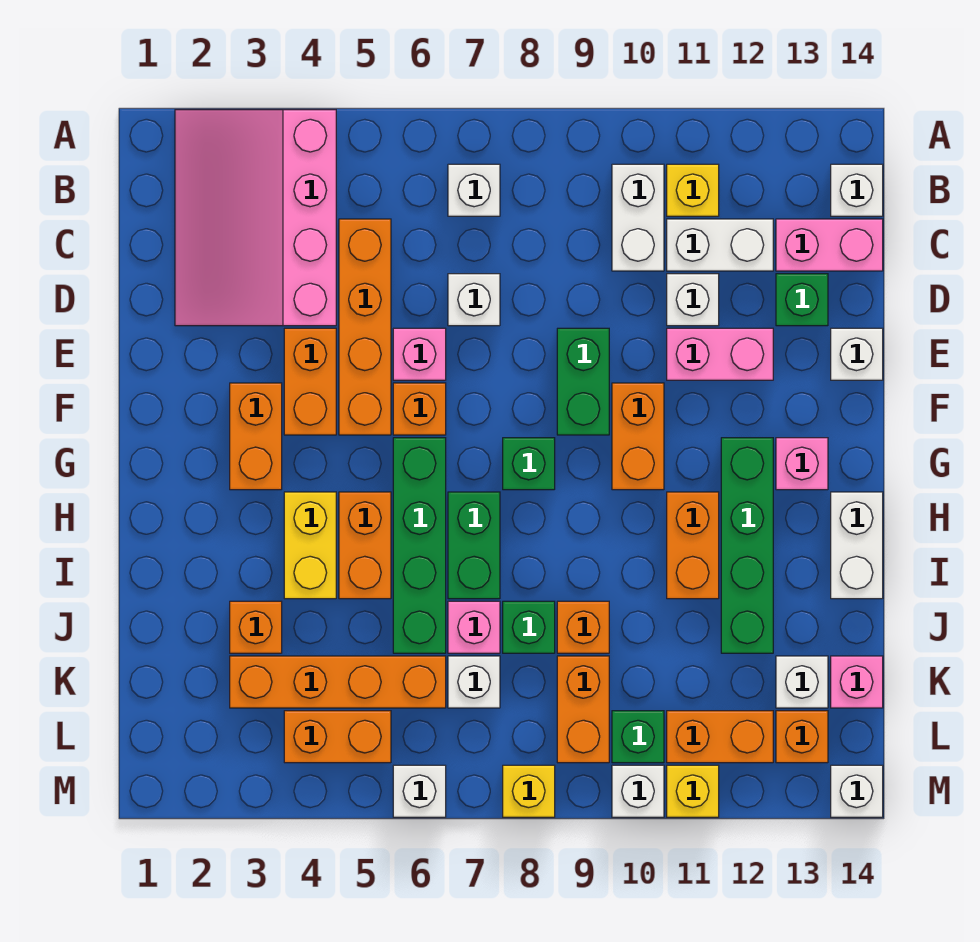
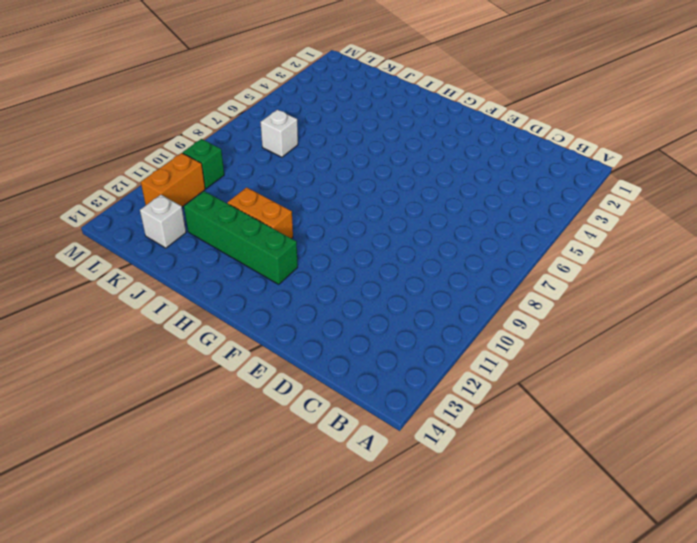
none -> pink 3x4 slope [175,110,336,326]
none -> white 1x1 brick [448,164,500,216]
none -> white 1x2 brick [612,164,664,271]
none -> yellow 1x1 brick [667,164,719,216]

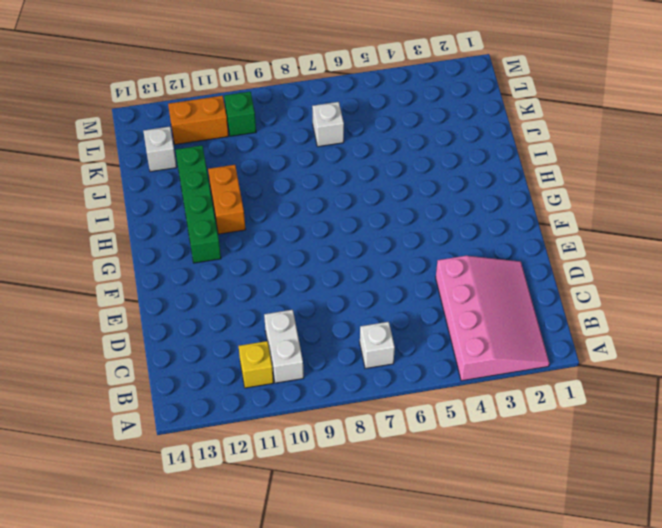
none -> white 1x1 brick [831,164,883,216]
none -> orange 1x4 brick [339,219,391,435]
none -> white 1x2 brick [667,219,773,271]
none -> pink 1x2 brick [776,219,883,271]

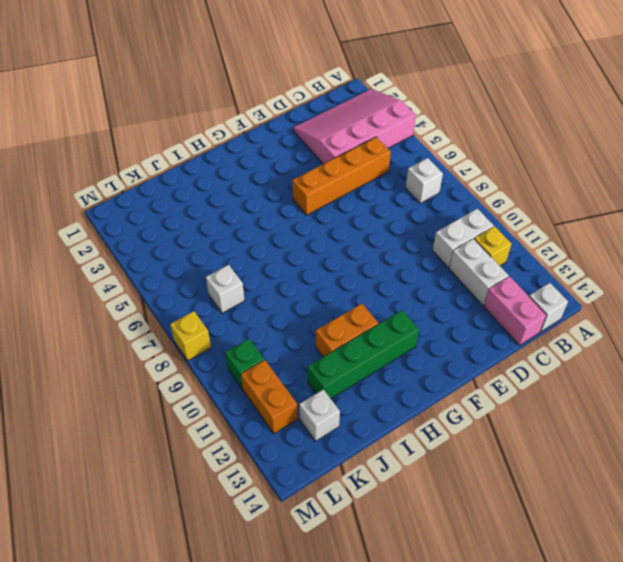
none -> white 1x1 brick [448,274,500,326]
none -> white 1x1 brick [667,274,719,326]
none -> green 1x1 brick [776,274,828,326]
none -> orange 1x2 brick [284,328,336,435]

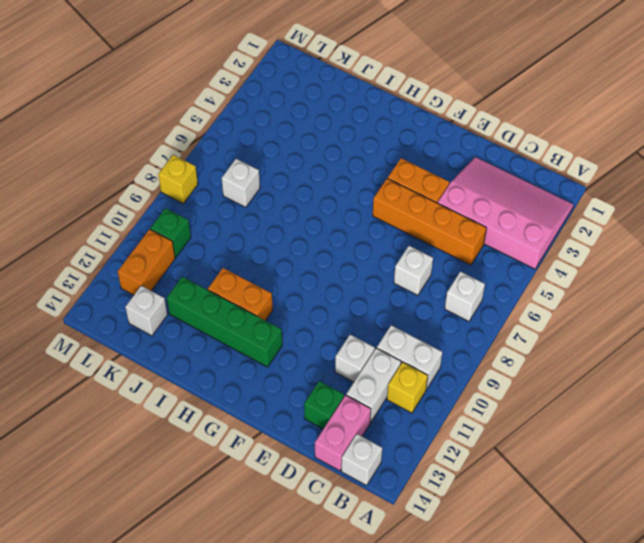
none -> pink 1x1 brick [393,328,446,380]
none -> green 1x2 brick [557,328,609,435]
none -> pink 1x2 brick [667,328,773,380]
none -> white 1x1 brick [831,328,883,380]

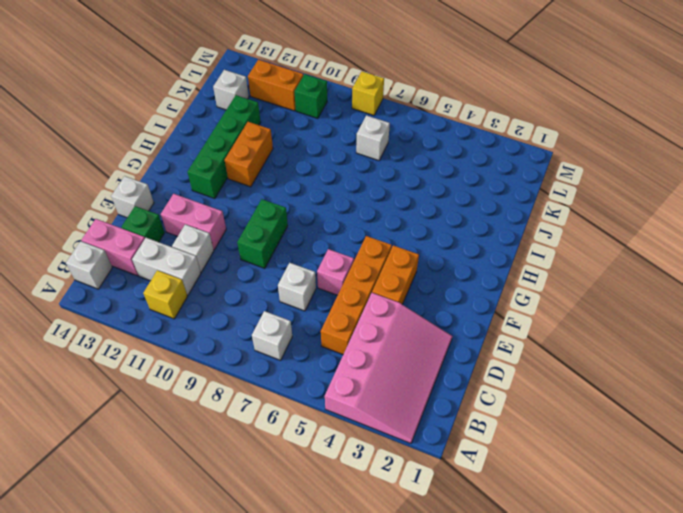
none -> white 1x2 brick [612,164,664,271]
none -> orange 1x2 brick [230,383,282,490]
none -> orange 1x1 brick [393,383,446,435]
none -> orange 1x2 brick [612,383,664,490]

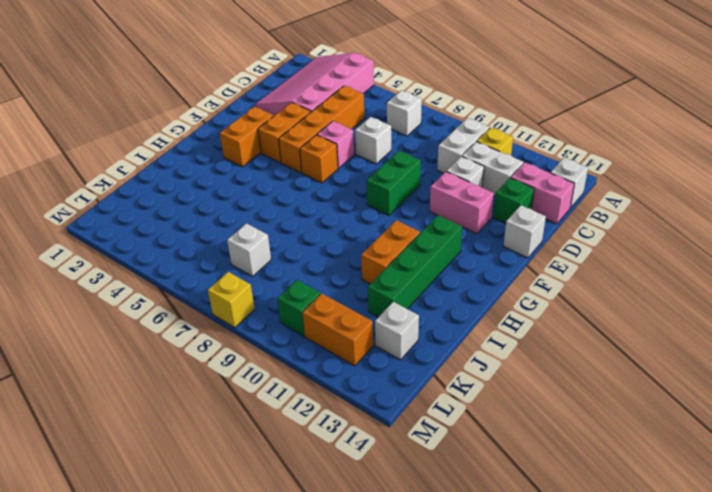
none -> orange 1x2 brick [612,383,664,490]
none -> green 1x4 brick [393,438,446,653]
none -> green 1x1 brick [503,438,555,490]
none -> pink 1x1 brick [776,438,828,490]

